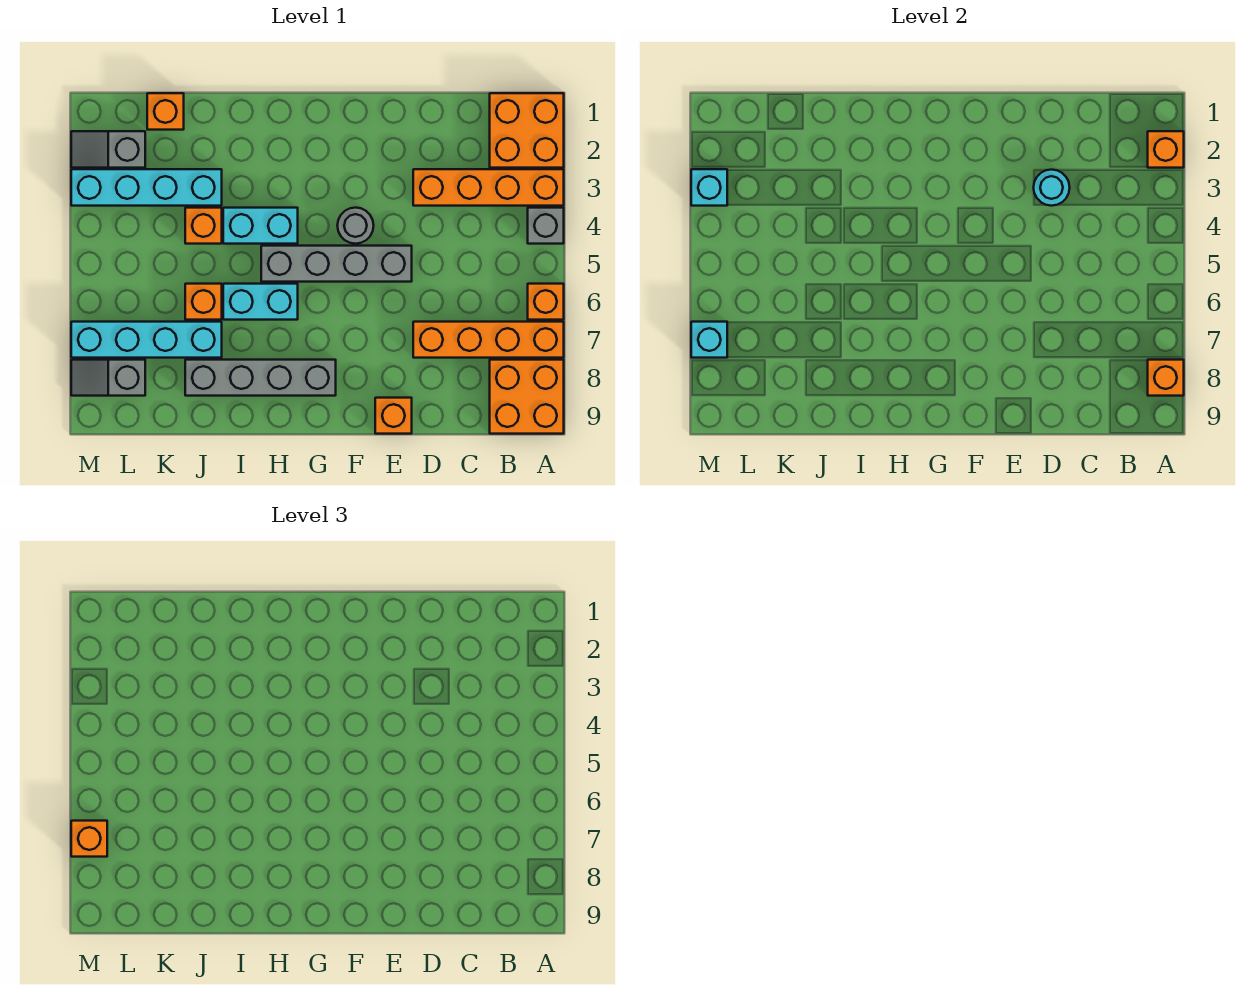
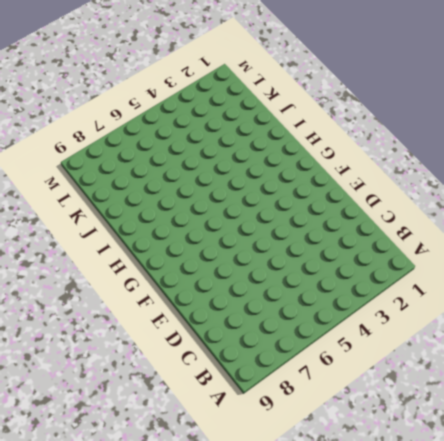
none -> orange 2x2 brick [490,93,564,168]
none -> orange 1x4 brick [413,169,564,206]
none -> grey 1x1 brick [528,208,564,244]

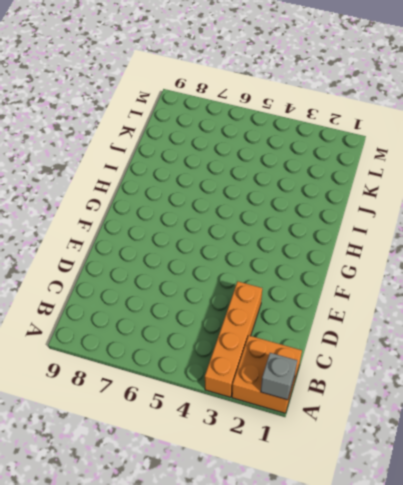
grey 1x1 brick [261,353,297,400] -> grey 1x1 brick moved to [528,208,564,244]
none -> orange 1x1 brick [528,284,564,320]
none -> orange 1x4 brick [413,322,564,358]
none -> orange 2x2 brick [490,360,564,434]

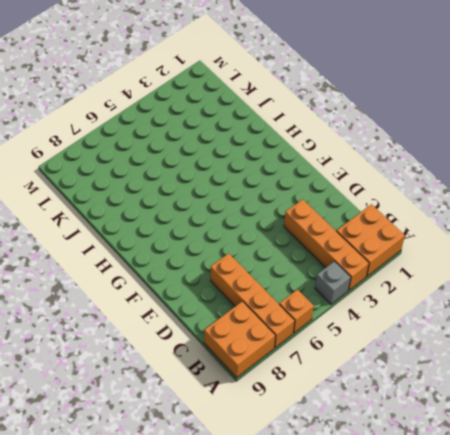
none -> grey 1x4 brick [261,246,412,282]
none -> orange 1x1 brick [375,398,412,434]
none -> grey 1x1 round brick [337,208,374,244]

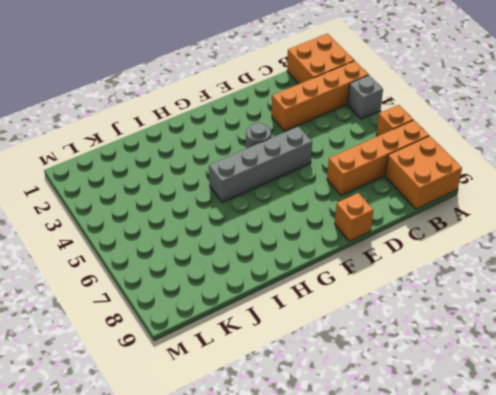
none -> grey 1x4 brick [185,360,336,396]
none -> cyan 1x2 brick [223,208,298,244]
none -> cyan 1x2 brick [223,284,298,320]

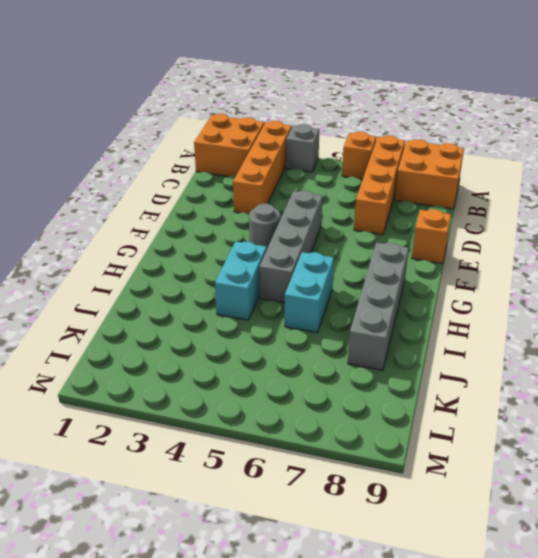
none -> cyan 1x4 brick [71,169,222,206]
none -> orange 1x1 brick [185,208,222,244]
none -> orange 1x1 brick [185,284,222,320]

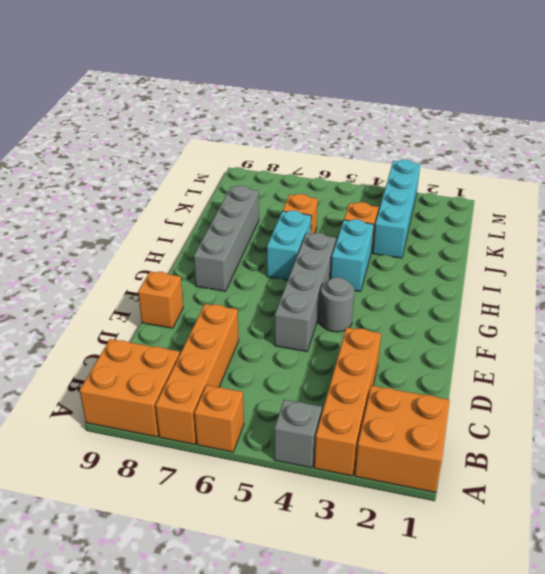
none -> cyan 1x4 brick [71,322,222,358]
none -> orange 1x1 brick [147,93,184,130]
none -> grey 1x2 slope [71,131,145,168]

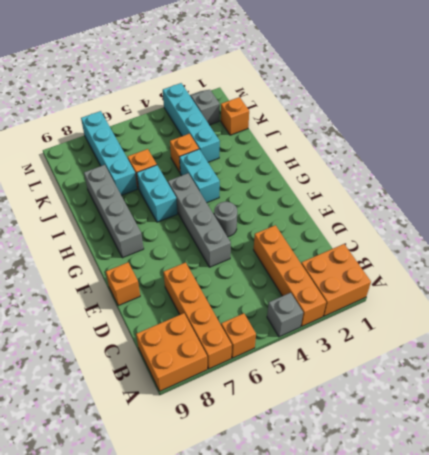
none -> grey 1x2 slope [71,360,145,396]
none -> orange 1x1 brick [1148,131,1184,168]
none -> orange 1x1 brick [1148,360,1184,396]

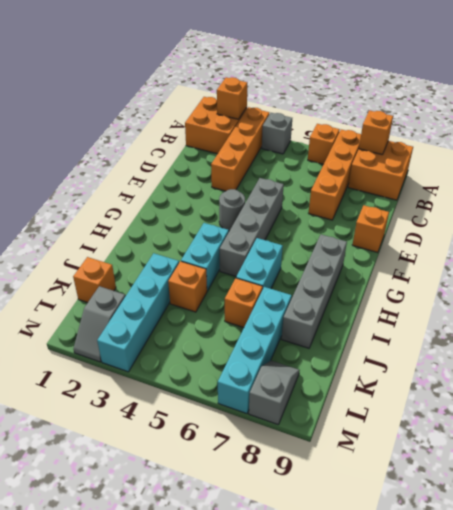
grey 1x2 slope [249,361,300,425] -> grey 1x2 slope turned to [71,360,145,396]
none -> cyan 1x1 round brick [1034,170,1070,206]
none -> cyan 1x1 brick [691,169,727,206]
none -> cyan 1x1 brick [691,322,727,358]

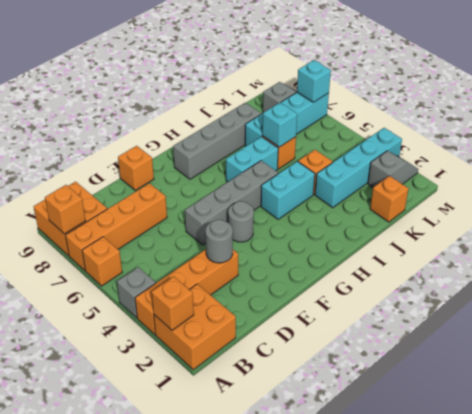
grey 1x1 round brick [205,220,233,263] -> cyan 1x1 round brick [1034,170,1070,206]
cyan 1x1 brick [262,102,297,147] -> cyan 1x1 brick moved to [691,169,727,206]
none -> orange 1x1 brick [71,821,107,857]

